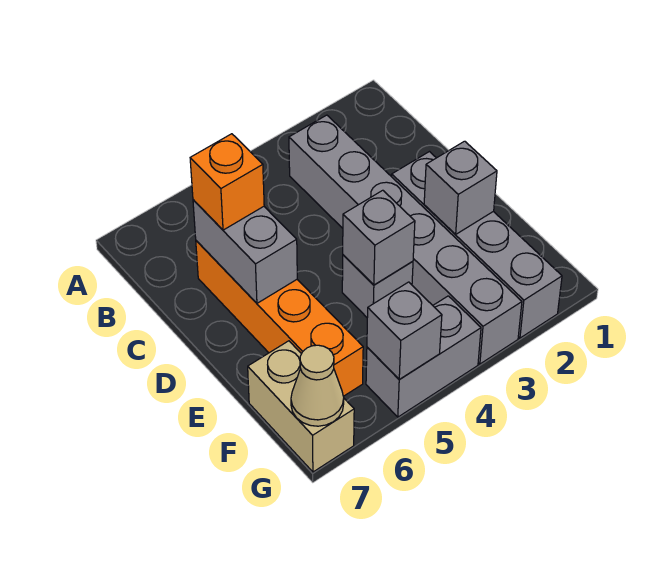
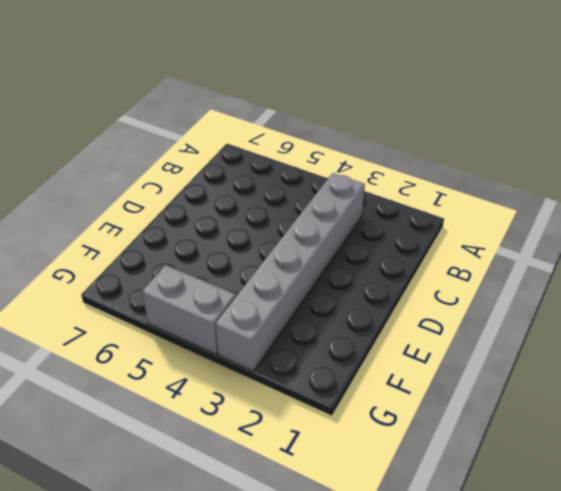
none -> orange 1x4 brick [196,241,363,396]
none -> grey 1x4 brick [392,152,562,338]
none -> grey 1x1 brick [342,255,413,318]

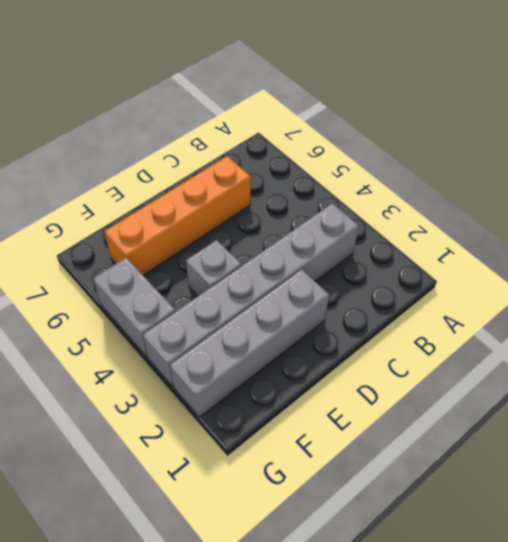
none -> tan 1x2 brick [248,341,354,472]
none -> grey 1x2 brick [193,200,297,303]
none -> grey 1x1 brick [424,141,497,235]

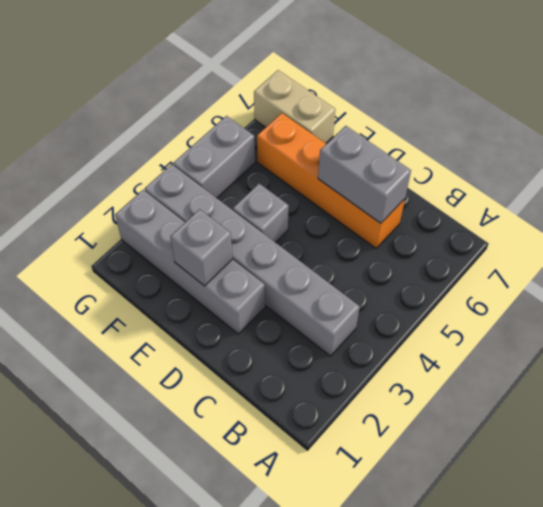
none -> grey 1x1 brick [343,190,415,285]
none -> grey 1x1 brick [367,282,442,380]
none -> tan 1x1 cone [291,345,344,426]

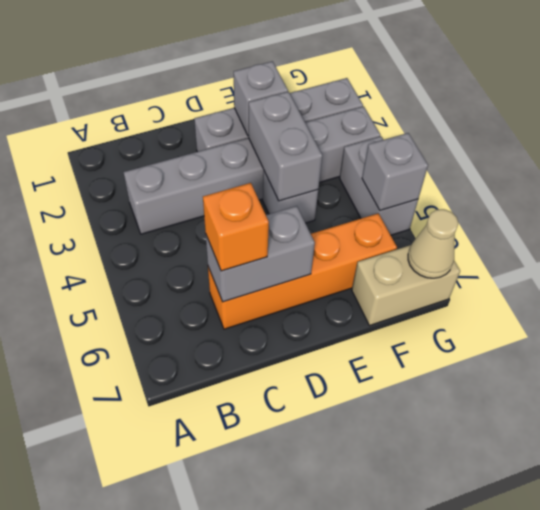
grey 1x2 brick [249,92,322,201] -> grey 1x1 brick [343,190,415,285]

